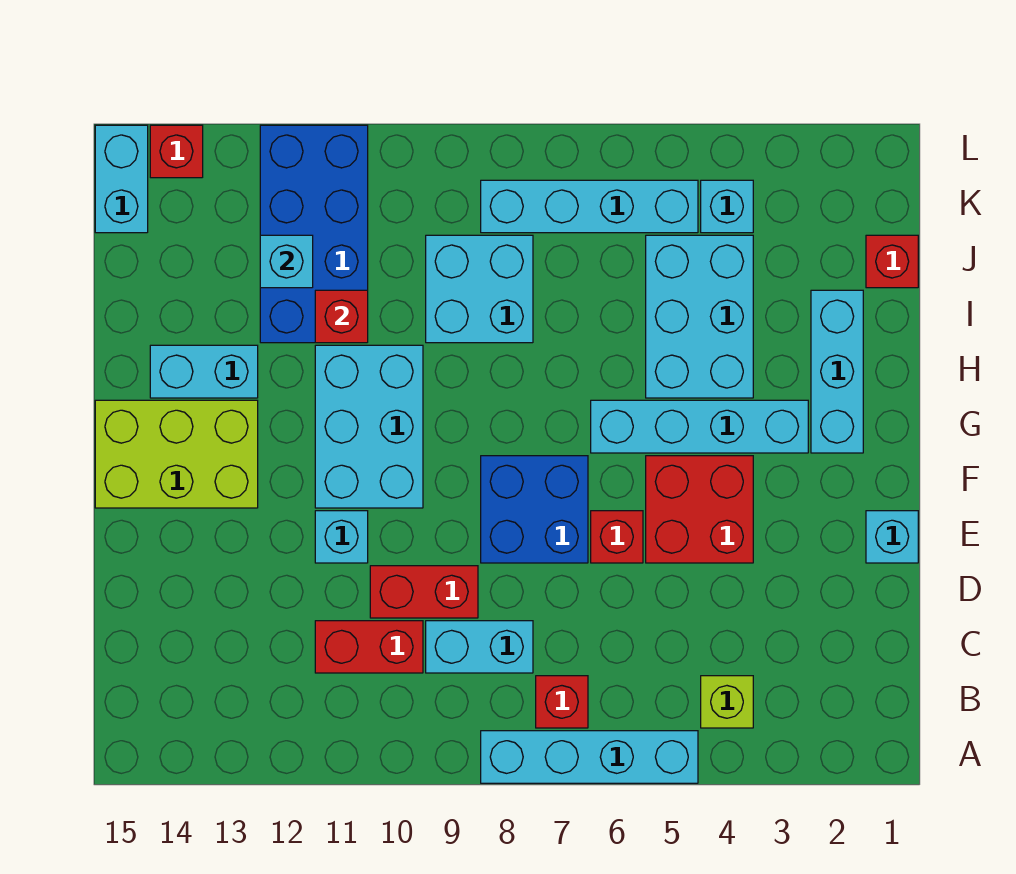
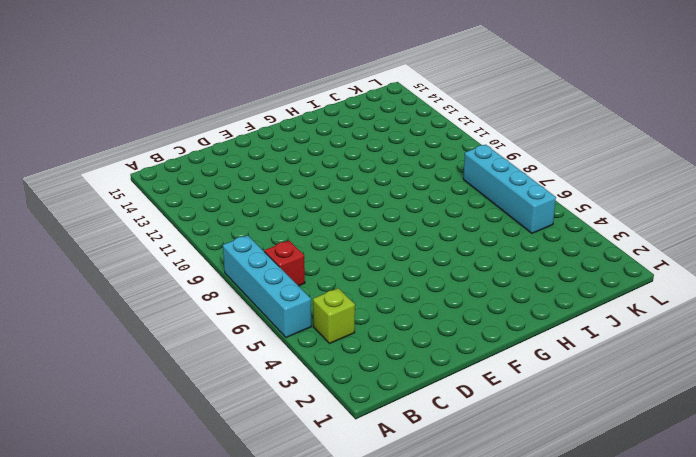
none -> cyan 1x2 brick [426,621,533,673]
none -> red 1x2 brick [315,621,423,673]
none -> red 1x2 brick [370,566,478,618]

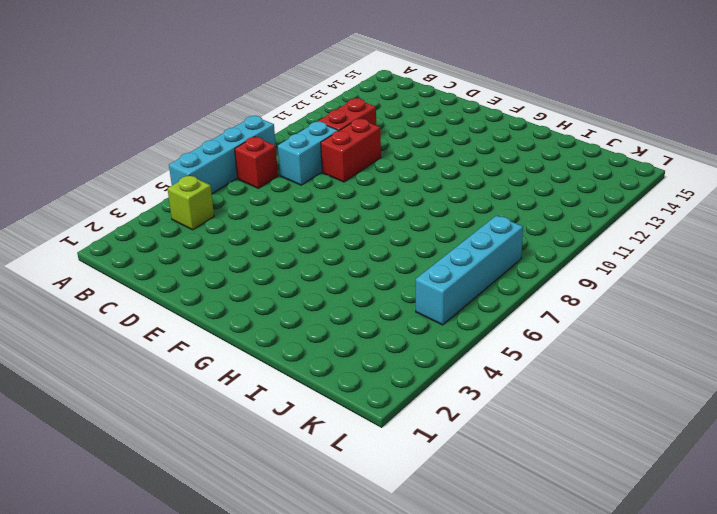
none -> cyan 1x1 brick [866,511,918,563]
none -> red 2x2 brick [646,456,753,563]
none -> red 1x1 brick [591,511,643,563]

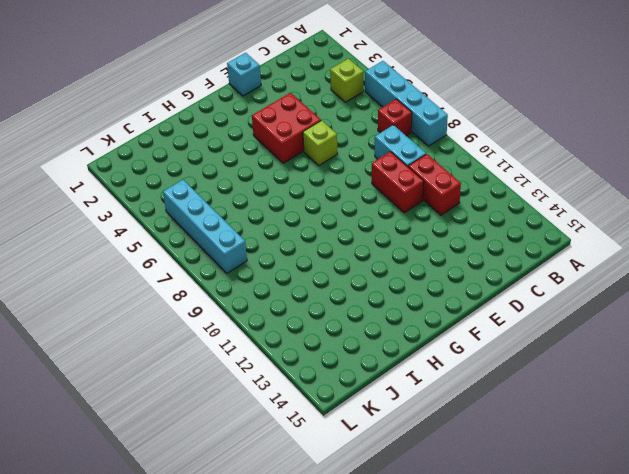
lime 1x1 brick [303,121,337,165] -> red 1x1 brick [591,511,643,563]
none -> blue 2x2 brick [481,456,588,563]
none -> cyan 1x1 brick [315,511,368,563]
none -> cyan 2x3 brick [315,345,423,508]

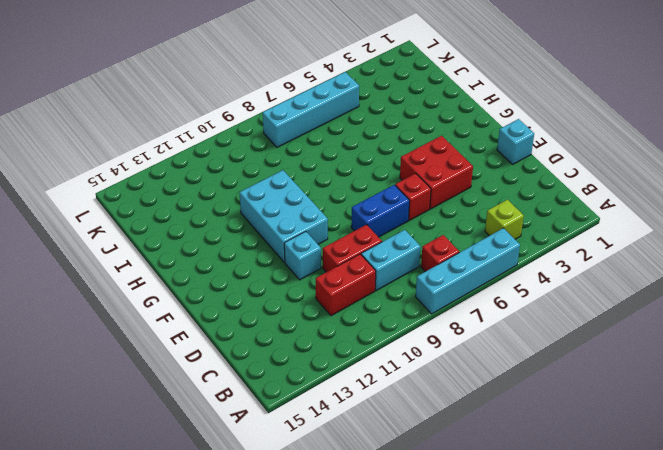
blue 1x2 brick [351,185,410,237] -> blue 2x2 brick [481,456,588,563]
none -> lime 2x3 brick [95,400,258,508]
none -> cyan 1x3 brick [811,290,863,453]
none -> cyan 1x4 brick [591,400,808,453]

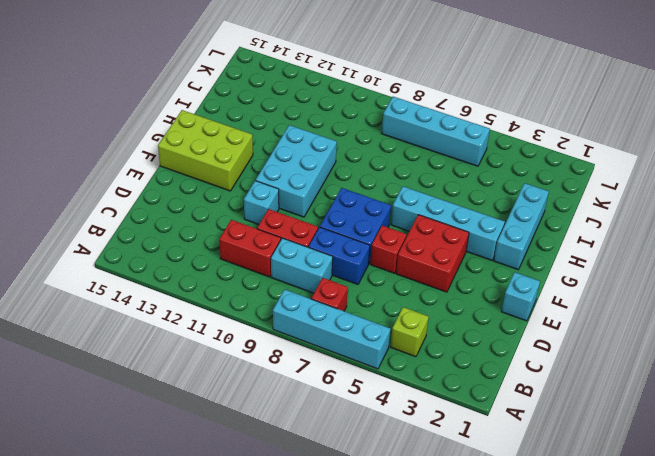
blue 1x2 brick [308,227,370,284] -> none
none -> cyan 2x3 brick [646,235,753,398]
none -> cyan 1x2 brick [150,345,258,398]
none -> cyan 2x2 brick [426,235,533,343]

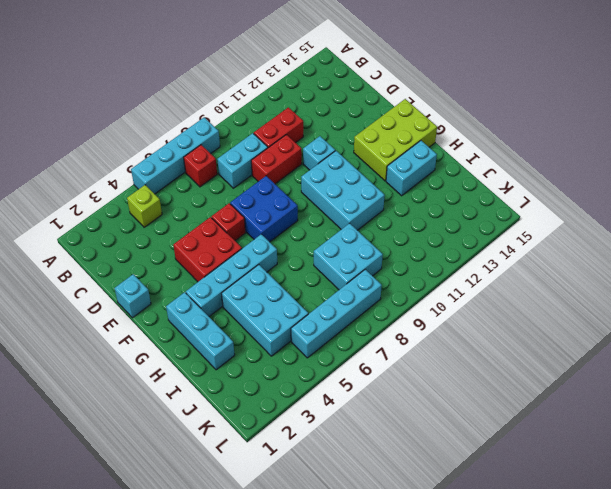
none -> blue 2x4 brick [260,125,368,343]
none -> red 1x1 brick [866,235,918,288]
none -> cyan 1x1 brick [701,180,753,233]

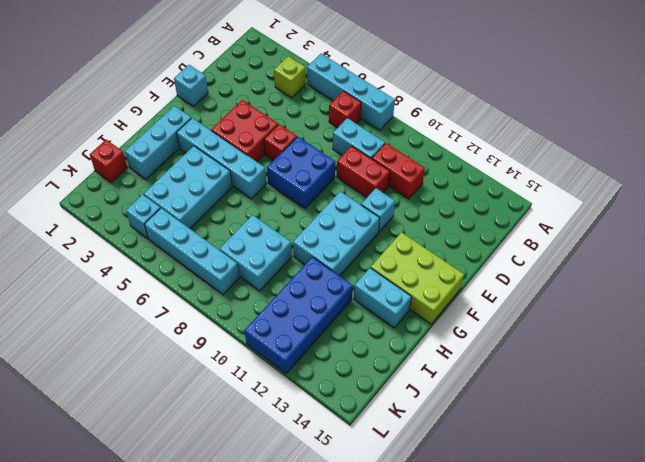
none -> cyan 1x2 brick [95,125,148,233]
none -> red 1x1 brick [150,125,203,178]
none -> red 1x1 brick [315,290,368,343]

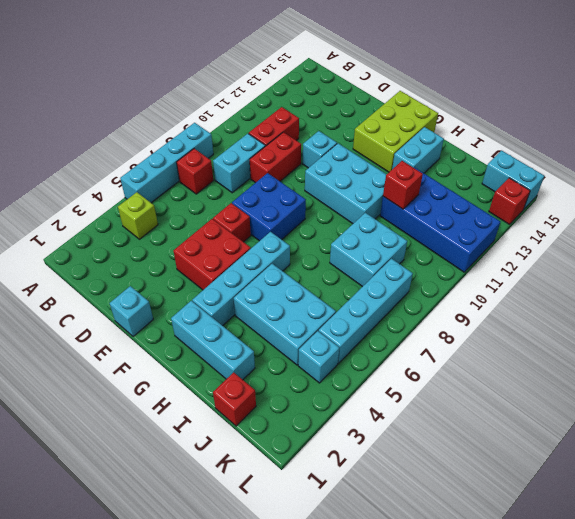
none -> cyan 1x1 brick [260,235,313,288]

